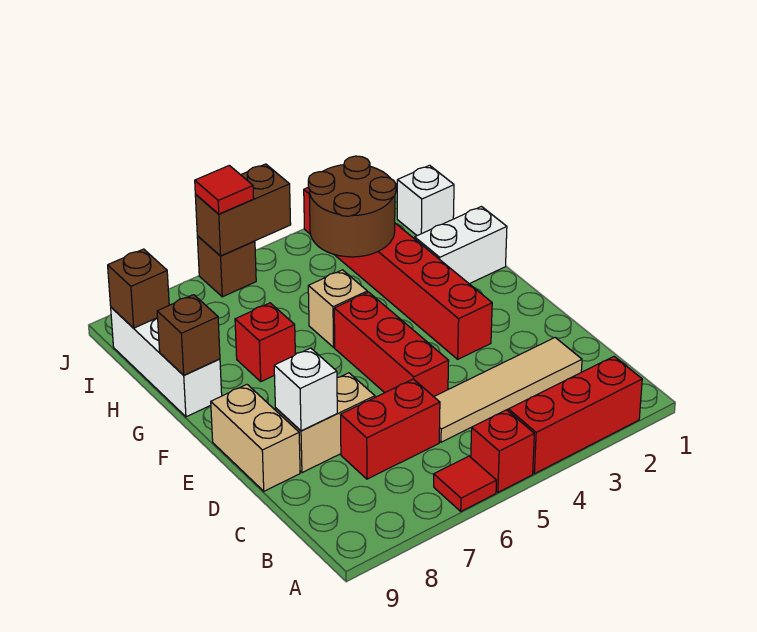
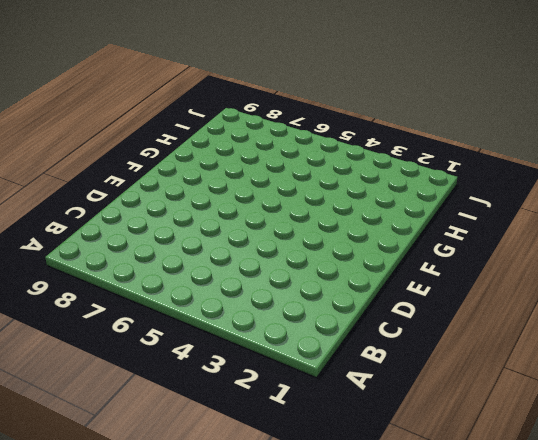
none -> red 1x3 brick [508,357,642,474]
none -> red 1x1 brick [471,410,534,492]
none -> red 1x1 tile [434,456,497,511]

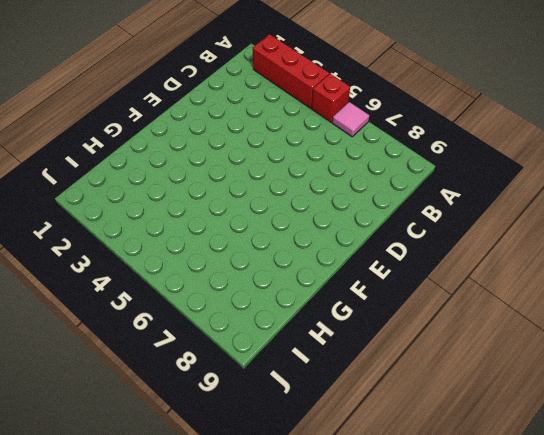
pink 1x1 tile [332,102,369,137] -> red 1x1 tile [434,456,497,511]
none -> tan 1x4 tile [434,338,582,442]
none -> red 1x2 brick [341,379,440,479]
none -> red 1x3 brick [334,292,449,397]

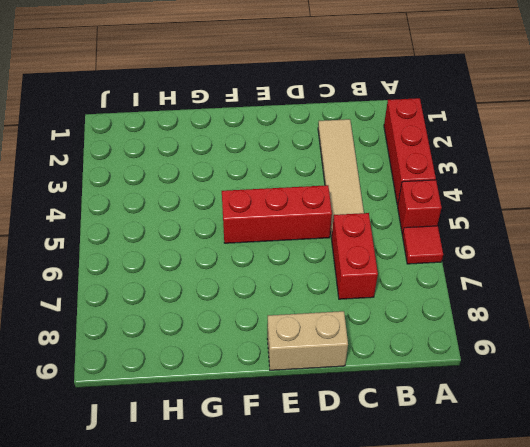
none -> tan 1x2 brick [275,373,375,473]
none -> red 1x6 brick [304,188,492,359]
none -> white 1x2 brick [415,207,507,284]

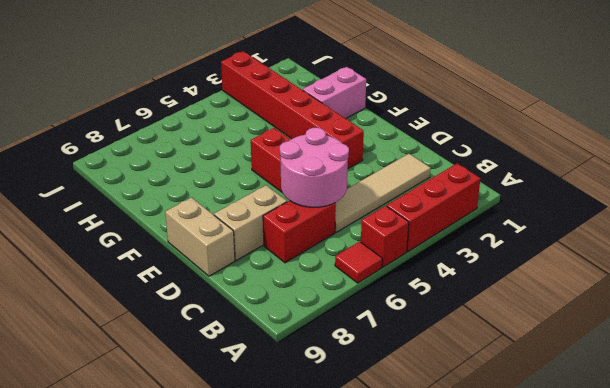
pink 2x2 round brick [279,128,349,207] -> none
pink 1x2 brick [303,67,366,119] -> white 1x2 brick [415,207,507,284]
none -> tan 1x1 brick [308,270,367,347]
none -> red 1x1 brick [235,303,295,381]
none -> white 1x3 brick [111,307,222,417]

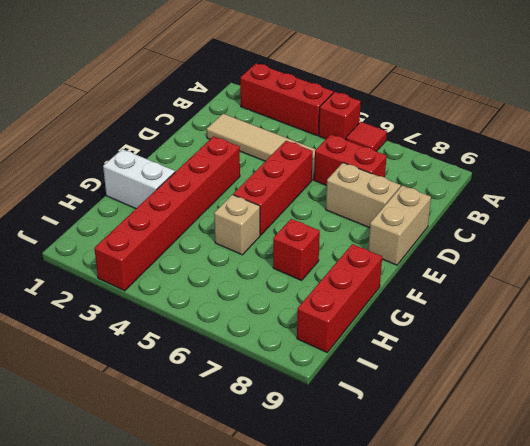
red 1x3 brick [297,244,382,352] -> white 1x3 brick [111,307,222,417]
none -> white 1x1 brick [397,165,454,236]
none -> brown 1x1 brick [197,236,256,297]
none -> white 1x1 brick [274,348,337,431]

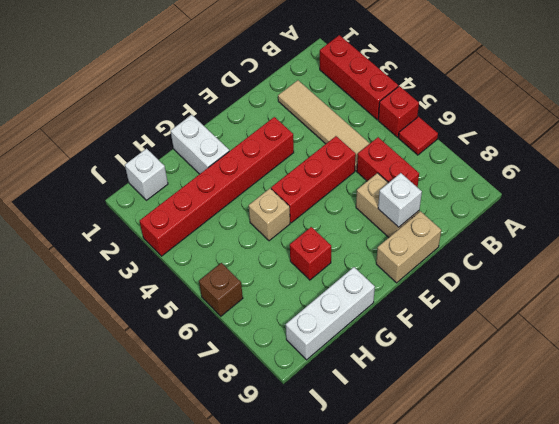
none -> brown 1x1 brick [157,295,220,375]
none -> brown 2x2 round brick [308,156,396,257]
none -> brown 1x1 brick [108,249,169,328]

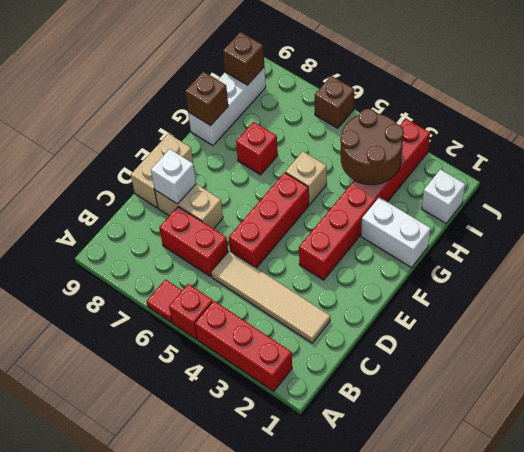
none -> brown 1x2 brick [195,164,291,256]
none -> red 1x1 tile [195,165,254,214]

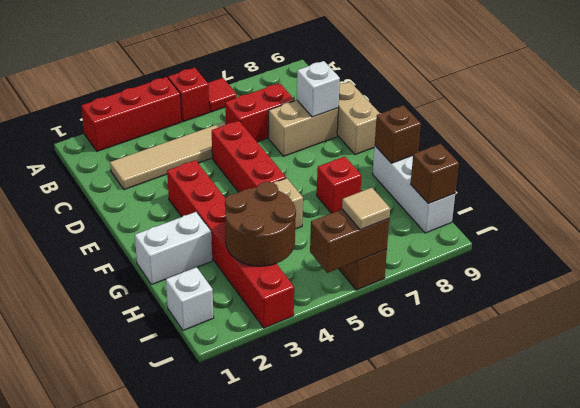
tan 1x1 tile [342,188,390,230] -> red 1x1 tile [195,165,254,214]

